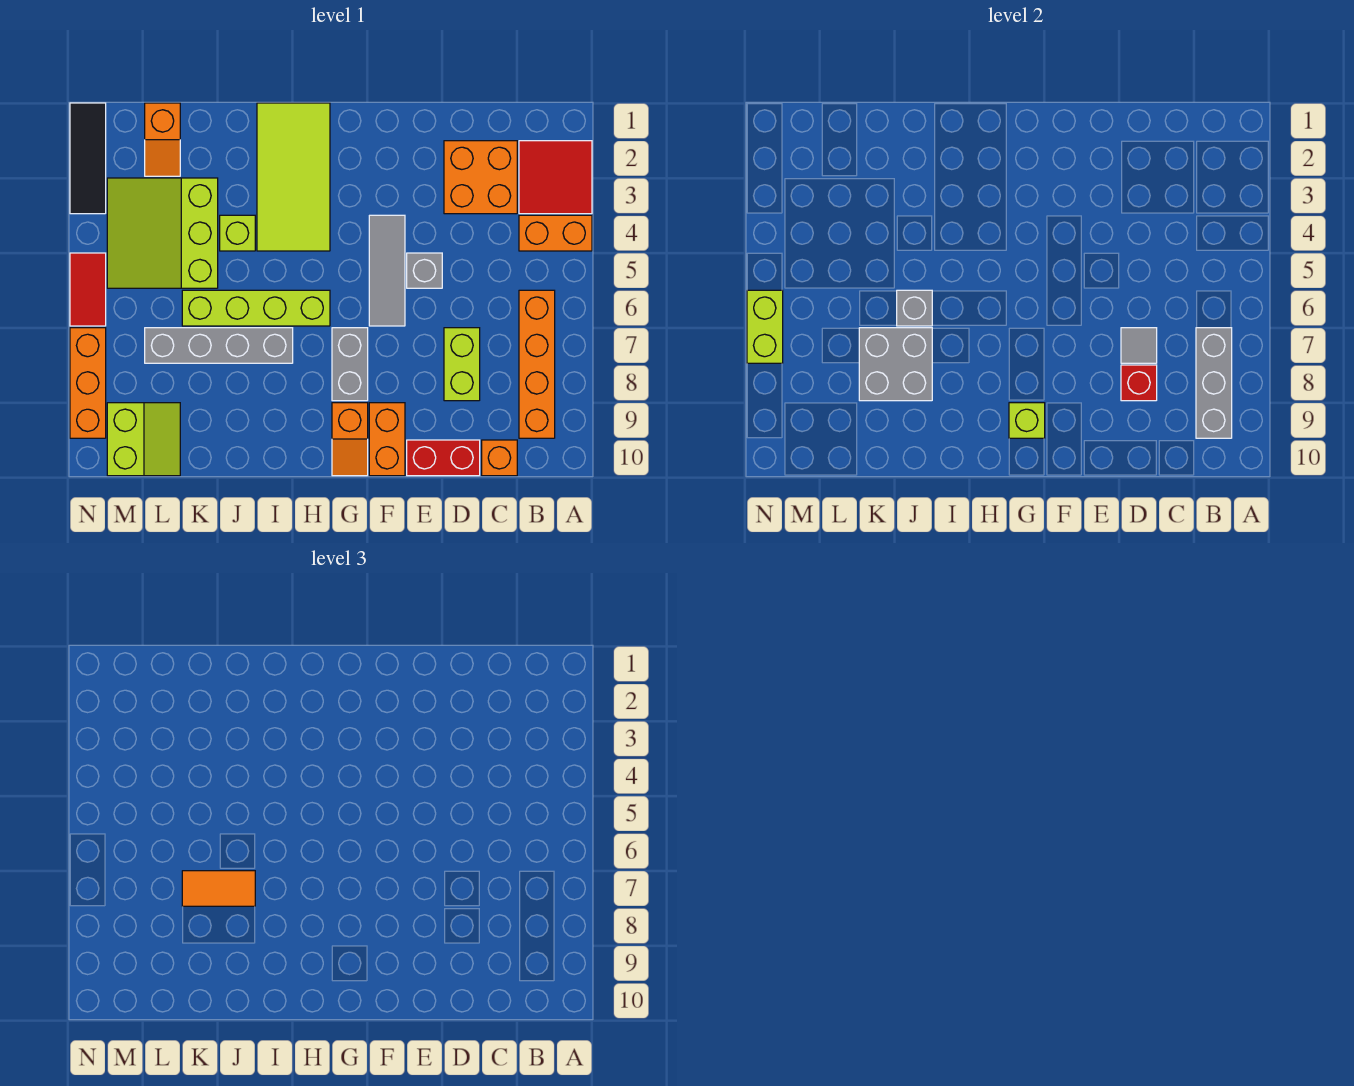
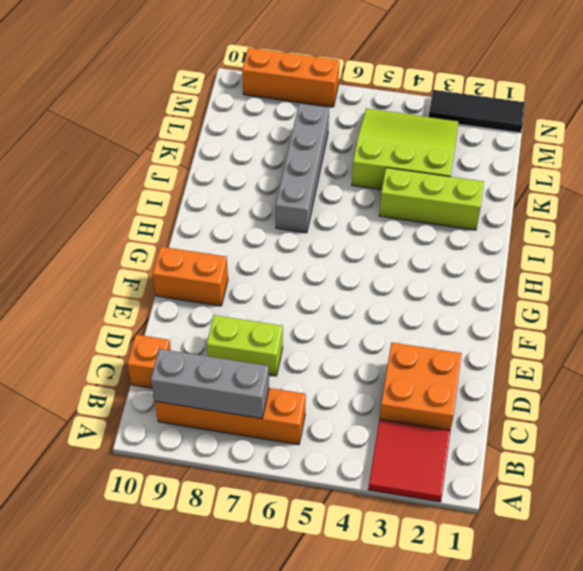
lime 1x3 brick [379,168,484,230] -> lime 1x1 brick [220,215,255,251]
none -> orange 1x2 brick [519,215,592,251]
none -> red 1x2 brick [407,440,480,476]
none -> grey 1x1 brick [407,253,442,288]
none -> grey 1x3 tile [369,215,405,326]

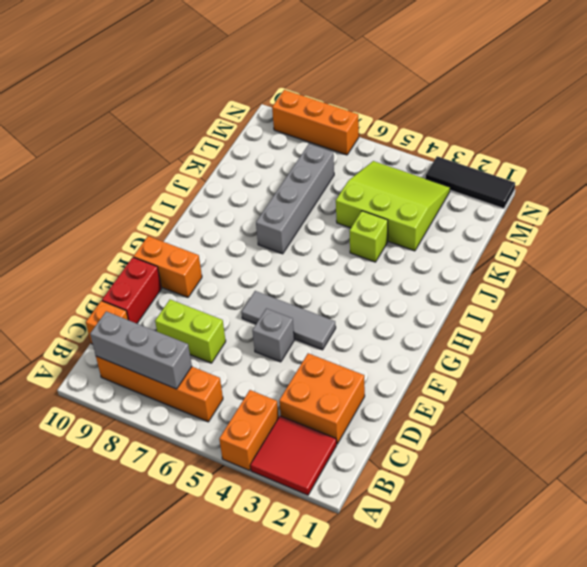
none -> grey 1x2 brick [332,328,368,401]
none -> orange 1x2 slope [332,403,368,476]
none -> lime 2x4 tile [257,103,330,251]
none -> lime 1x4 brick [182,290,330,326]

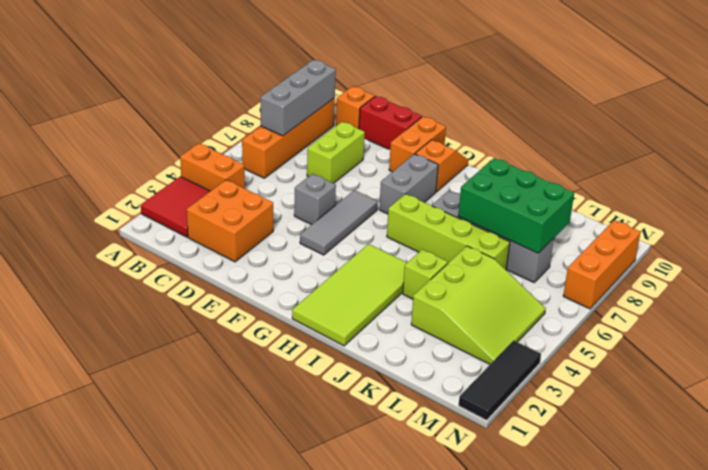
green 2x3 brick [458,158,574,253] -> grey 2x2 brick [859,328,932,401]
none -> orange 1x2 slope [145,103,180,176]
none -> lime 2x2 slope [107,403,180,476]
none -> red 1x2 tile [70,253,106,326]
none -> grey 1x1 tile [1121,328,1157,363]

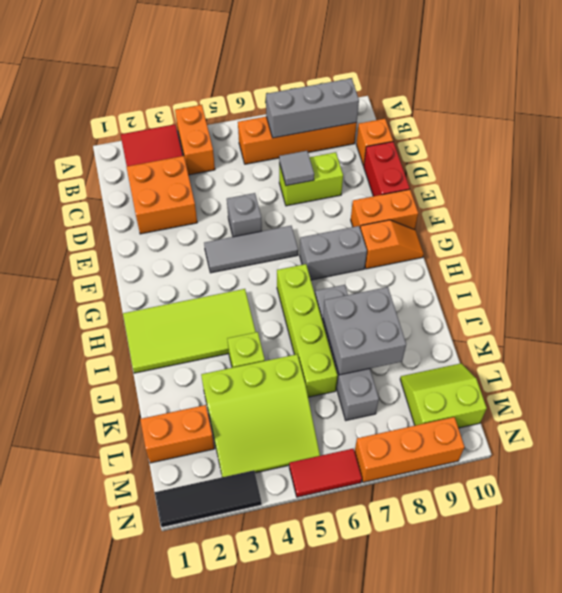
orange 1x2 brick [140,405,215,463] -> orange 1x2 slope [145,103,180,176]
none -> red 1x1 brick [1121,365,1157,401]
none -> lime 1x1 brick [1009,403,1045,438]
none -> grey 1x1 brick [897,290,932,326]
none -> lime 1x2 brick [747,290,783,363]

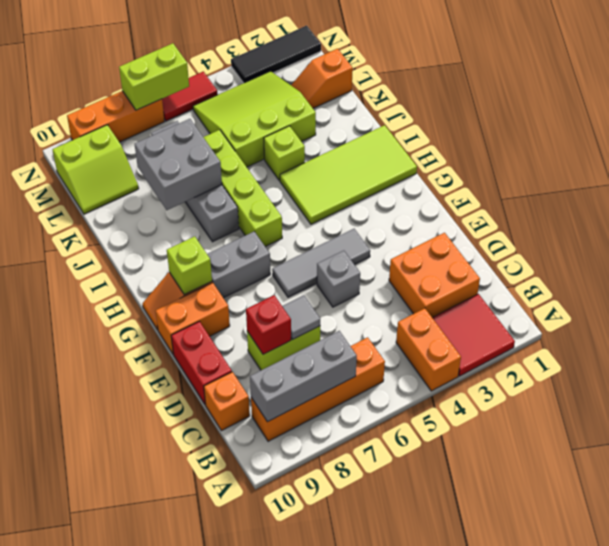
none -> grey 1x1 brick [897,290,932,326]
none -> orange 1x2 tile [182,871,255,906]

